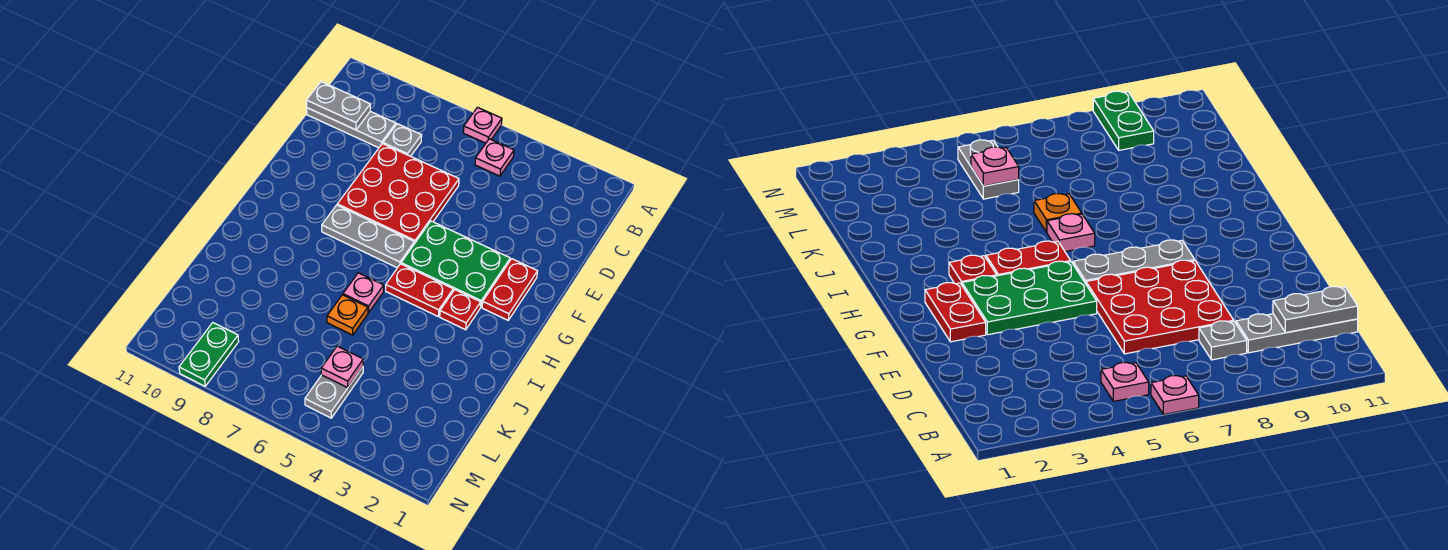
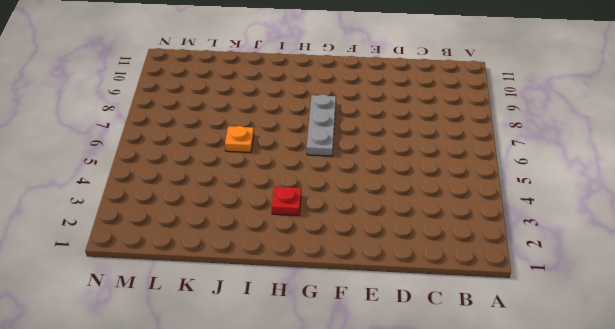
none -> pink 1x1 plate [463,107,502,143]
none -> pink 1x1 plate [475,139,514,176]
none -> grey 1x1 plate [383,124,422,156]

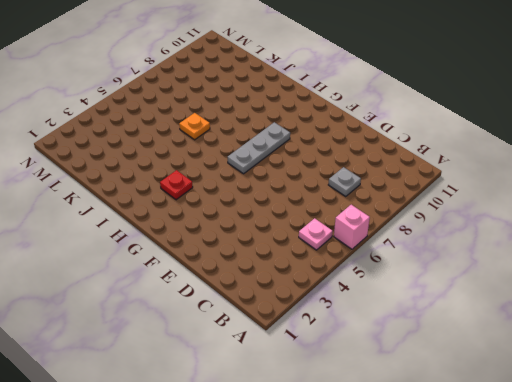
pink 1x1 brick [334,205,370,249] -> pink 1x1 plate [463,107,502,143]
none -> grey 1x3 plate [307,108,396,148]
none -> red 3x3 plate [337,144,459,244]
none -> red 1x2 plate [482,259,538,320]

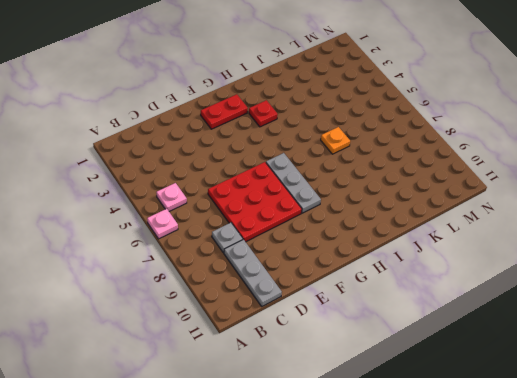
none -> green 2x3 plate [401,221,510,307]
none -> red 1x2 plate [386,264,453,316]
none -> pink 1x1 plate [343,273,384,313]

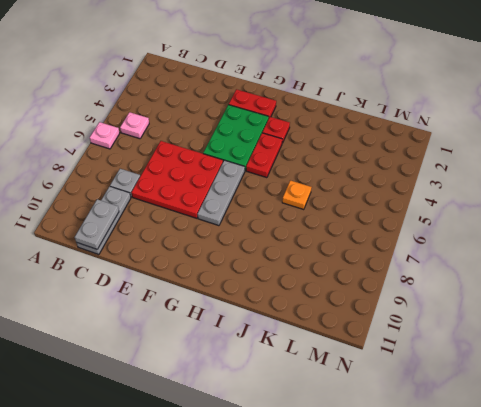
none -> pink 1x1 plate [343,273,384,313]
none -> grey 1x2 plate [305,367,363,418]
none -> green 1x2 plate [179,323,239,386]

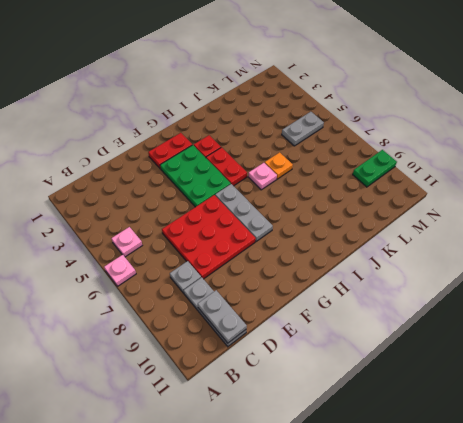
none -> pink 1x1 plate [321,346,363,388]

